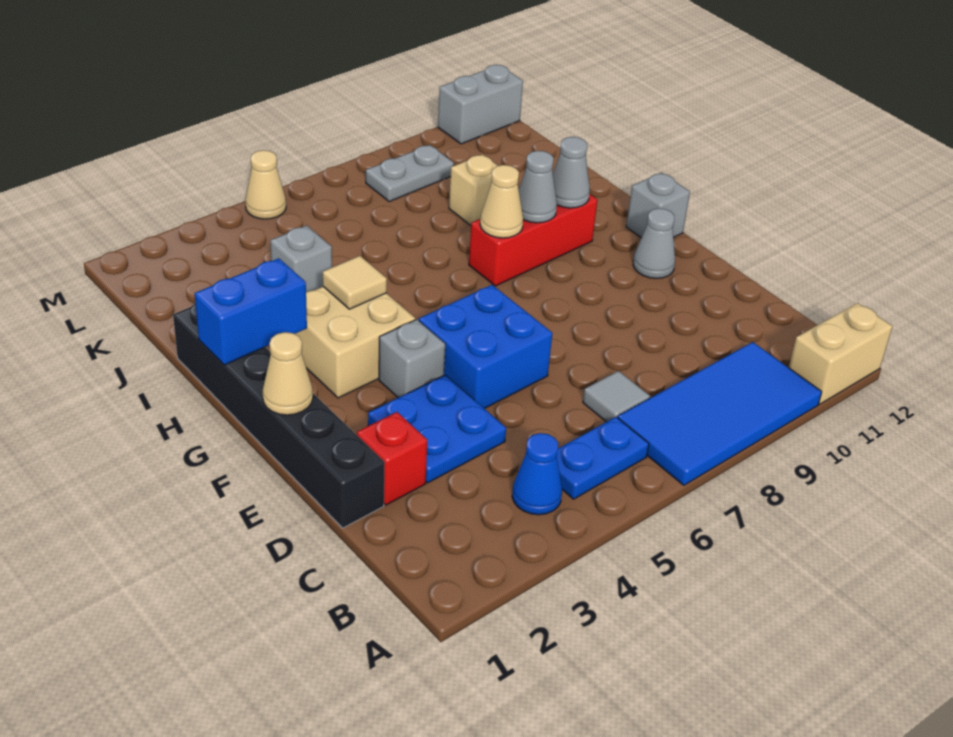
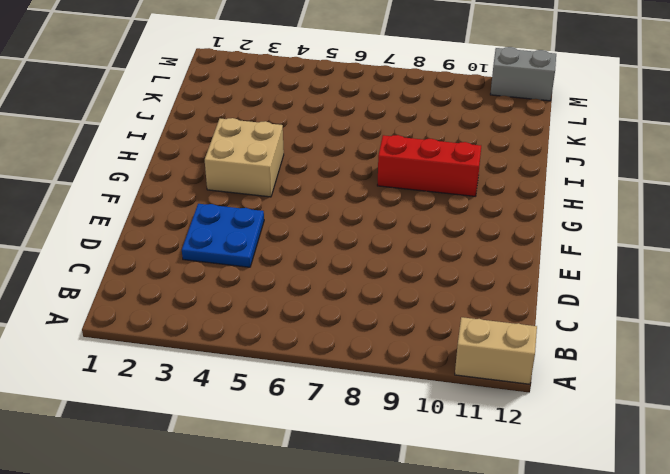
none -> blue 2x4 tile [618,342,822,485]
none -> blue 1x1 cone [512,433,562,515]
none -> blue 1x2 plate [557,417,649,499]

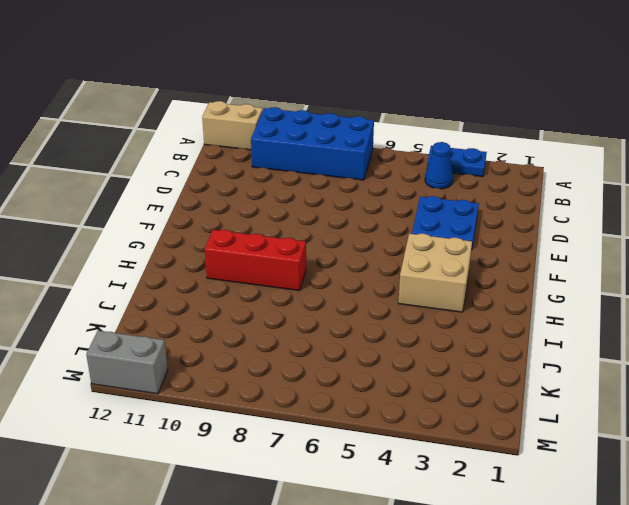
blue 1x2 plate [427,146,487,177] -> blue 1x2 plate moved to [557,417,649,499]
blue 2x4 brick [251,107,374,180] -> blue 2x4 tile [618,342,822,485]
none -> grey 1x1 tile [583,371,650,422]
none -> black 1x6 brick [173,304,385,528]
none -> red 1x1 brick [357,412,427,505]

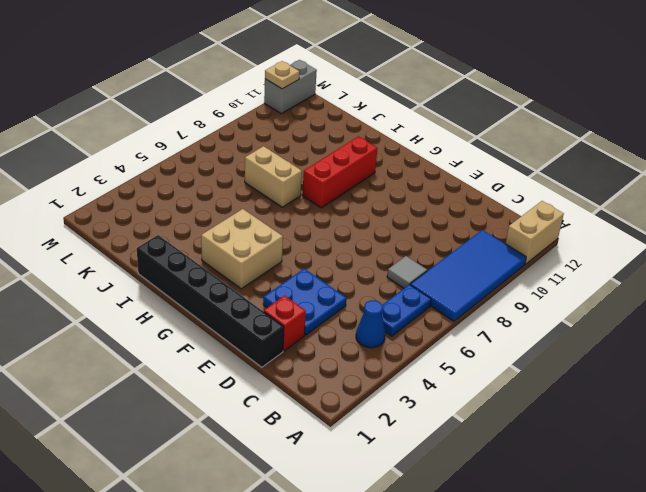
tan 1x2 brick [245,146,302,207] -> none
tan 1x1 plate [265,61,299,89] -> none
none -> blue 2x2 brick [419,285,552,409]
none -> grey 1x1 brick [379,319,445,398]
none -> grey 1x1 cone [633,208,675,278]

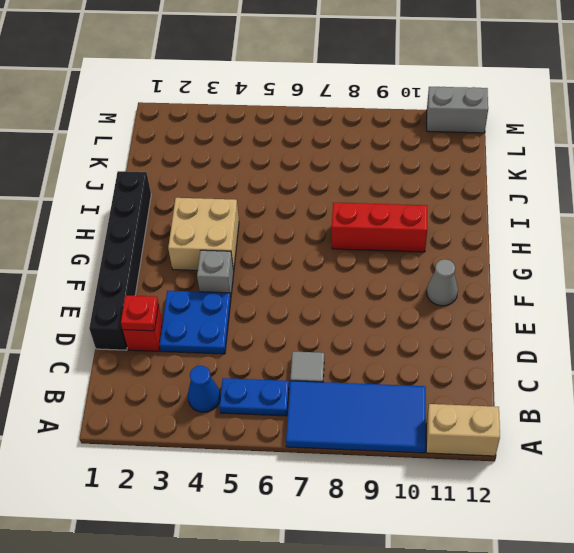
red 1x1 plate [121,295,158,331] -> none
none -> blue 2x2 brick [419,285,552,409]
none -> grey 1x1 brick [626,173,690,238]
none -> grey 1x1 brick [270,225,332,292]

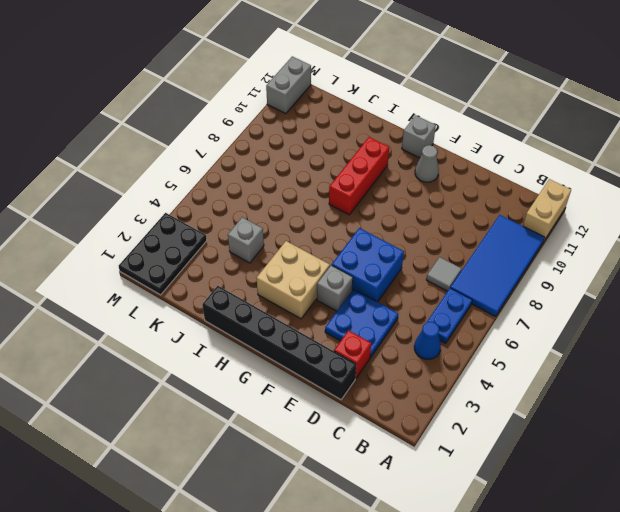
black 2x3 plate [119,213,207,295] -> none
none -> tan 1x1 brick [449,154,498,225]
none -> grey 1x2 plate [366,145,454,202]
none -> tan 1x1 cone [245,150,286,219]

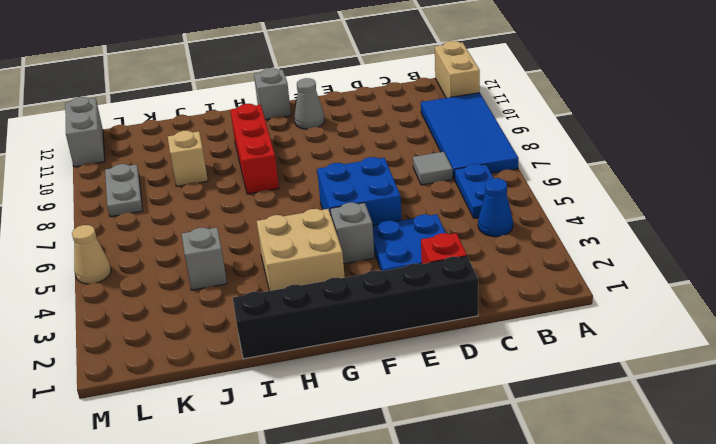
none -> tan 1x1 cone [263,332,313,415]
none -> blue 1x2 brick [195,258,307,365]
none -> tan 1x1 tile [323,256,387,309]

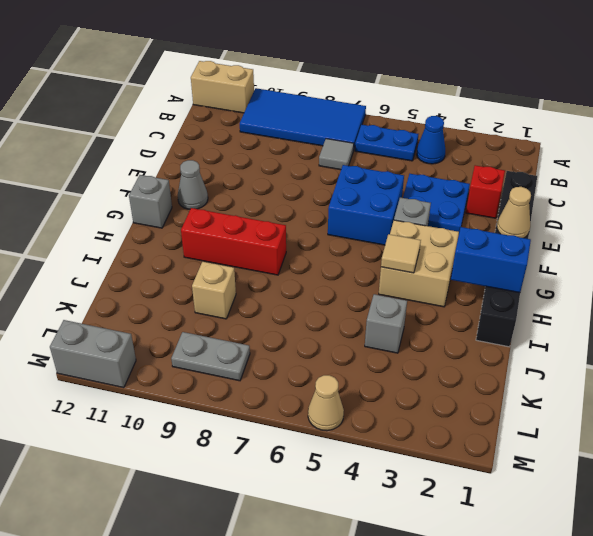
none -> tan 1x1 cone [480,165,523,238]
none -> grey 1x1 cone [519,151,557,223]
none -> grey 1x1 cone [553,137,590,208]

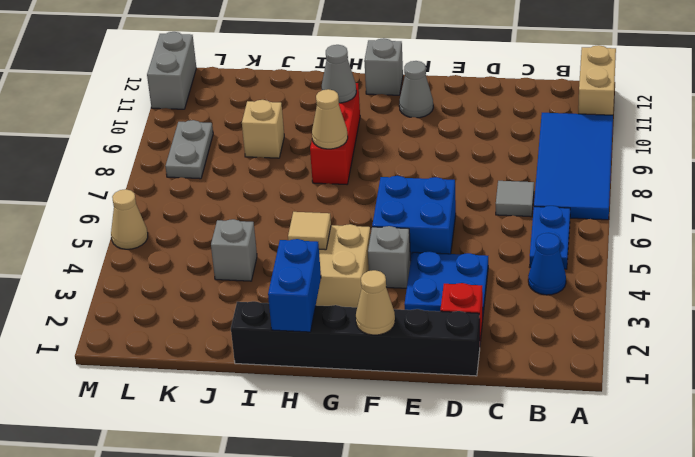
none -> grey 1x1 cone [519,151,557,223]

